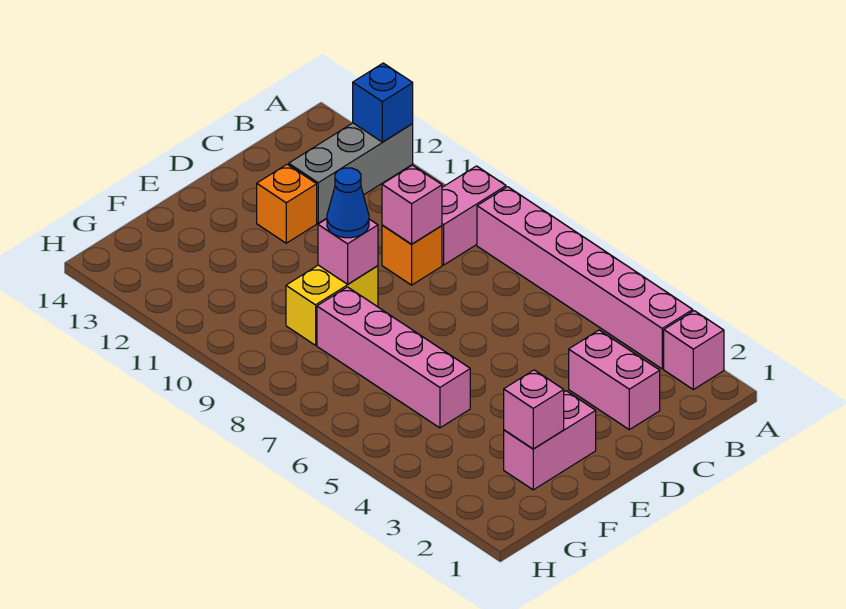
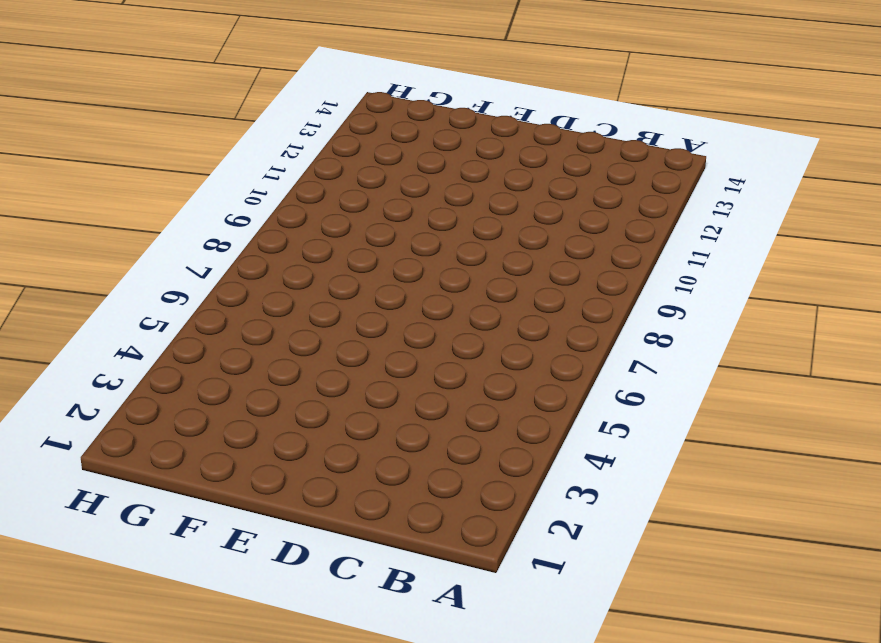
none -> pink 1x1 brick [664,311,724,390]
none -> pink 1x6 brick [477,187,693,369]
none -> pink 1x2 brick [442,166,506,265]

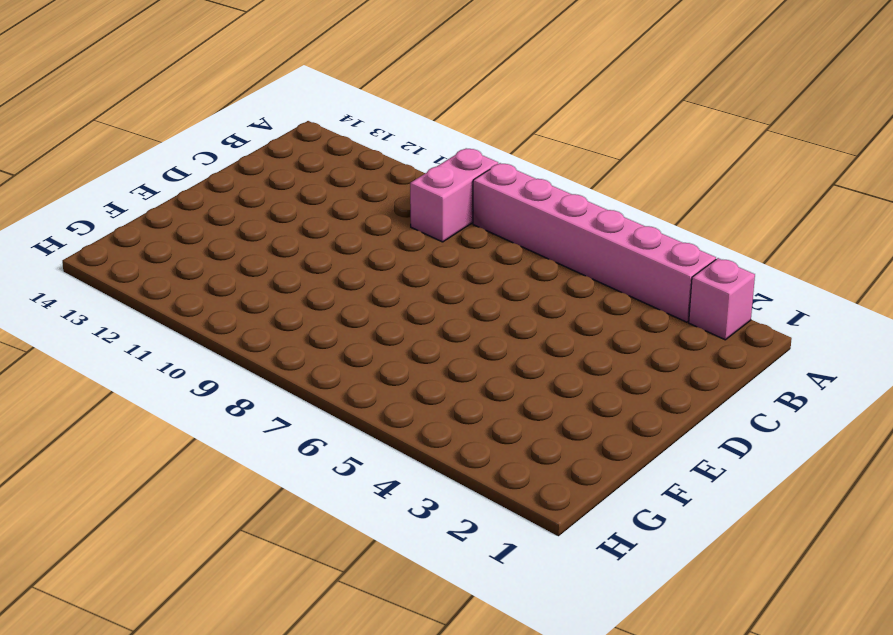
none -> grey 1x3 brick [289,123,413,223]
none -> pink 1x2 brick [569,330,660,430]
none -> orange 1x1 brick [382,225,442,285]

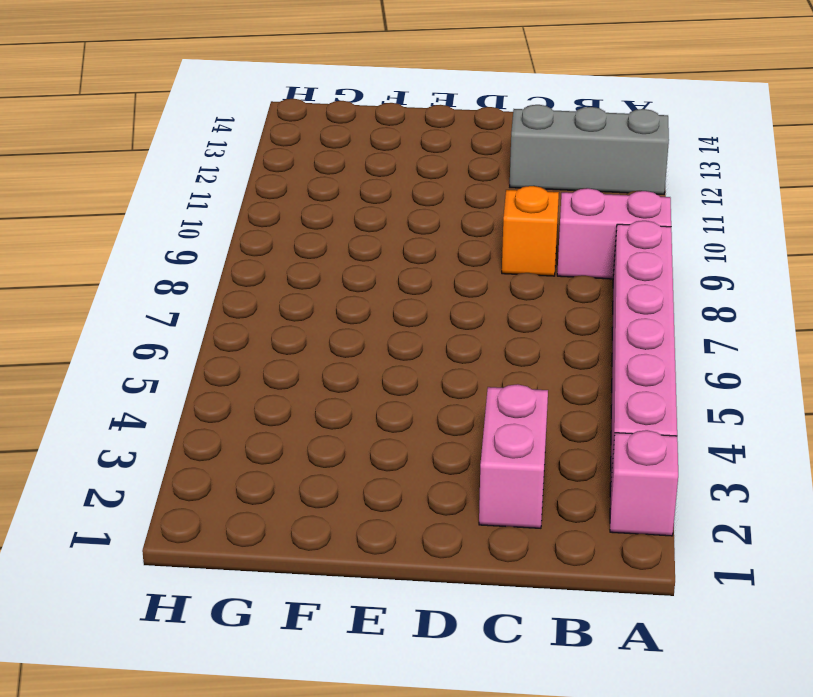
none -> orange 1x1 brick [257,164,317,243]
none -> pink 1x2 brick [504,391,596,490]
none -> yellow 1x2 brick [286,265,378,345]

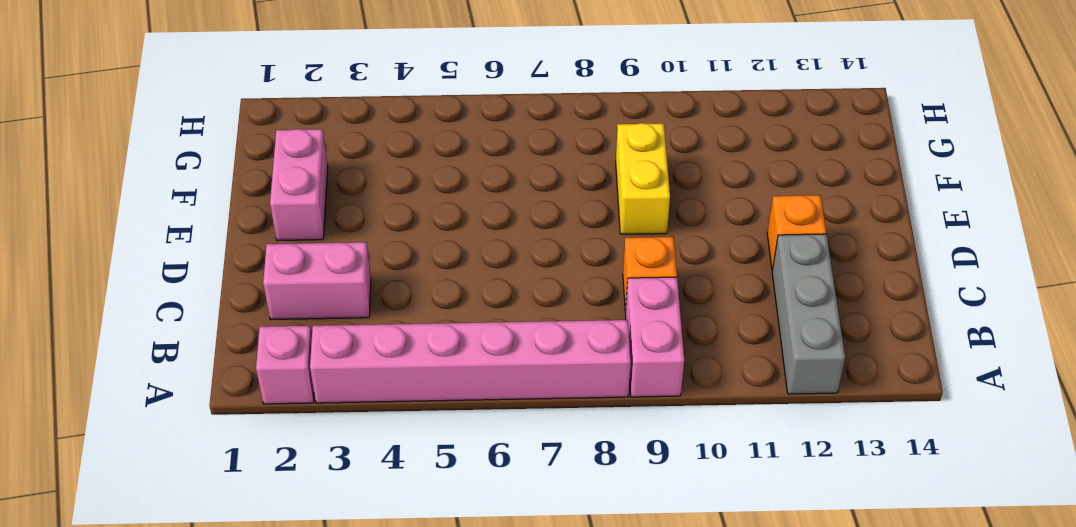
none -> pink 1x4 brick [317,287,470,428]
none -> blue 1x1 brick [353,63,413,142]
none -> pink 1x1 brick [382,165,442,244]

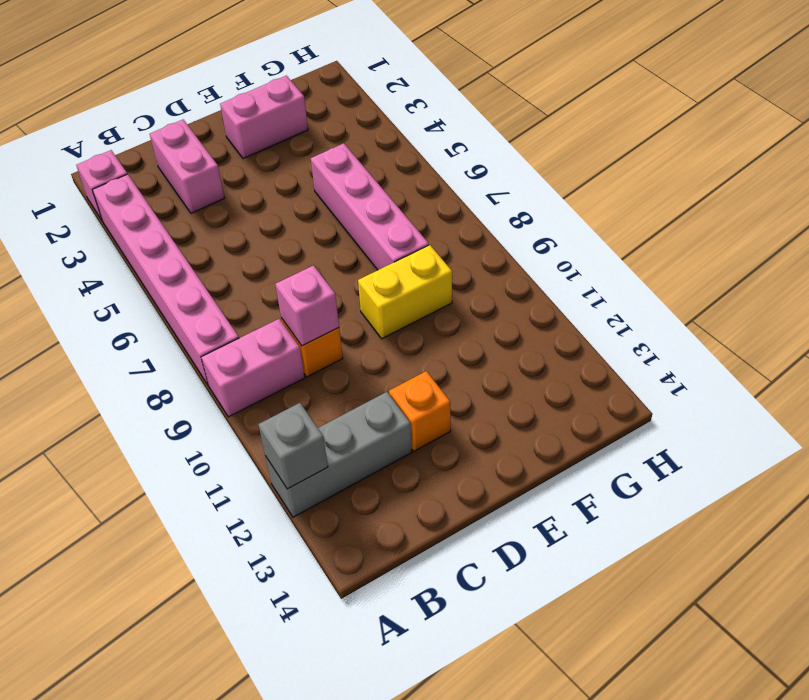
grey 1x1 brick [258,403,328,489] -> blue 1x1 brick [353,63,413,142]
none -> pink 1x1 brick [318,219,378,284]
none -> pink 1x1 brick [504,370,564,449]
none -> blue 1x1 cone [327,168,369,238]

